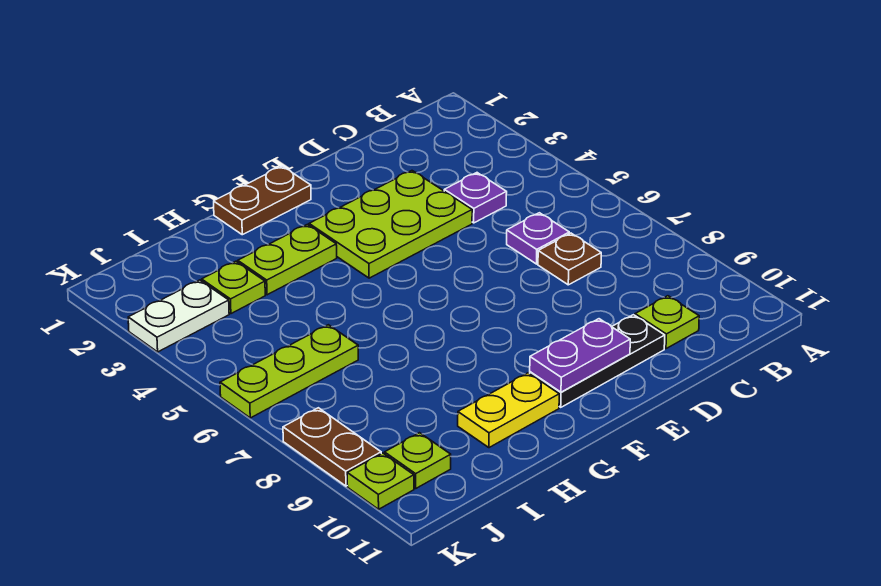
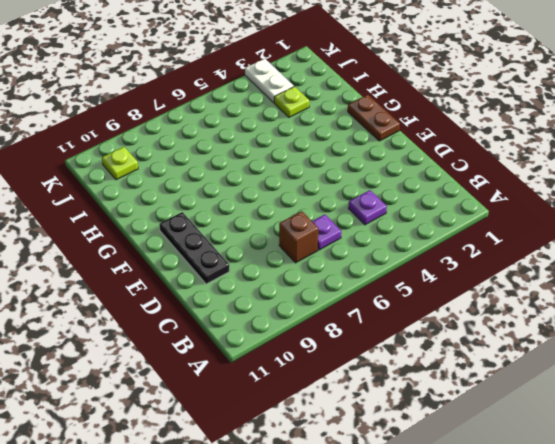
brown 1x1 brick [279,211,318,263] -> brown 1x1 plate [538,233,601,285]
none -> lime 1x1 plate [635,296,699,349]
none -> lime 2x3 plate [309,171,472,278]
none -> lime 1x2 plate [238,224,337,295]

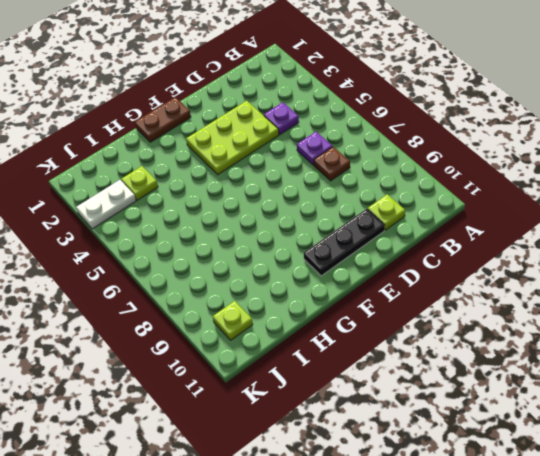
none -> lime 1x2 plate [238,224,337,295]
none -> yellow 1x2 plate [458,373,559,448]
none -> lime 1x3 plate [220,325,358,418]

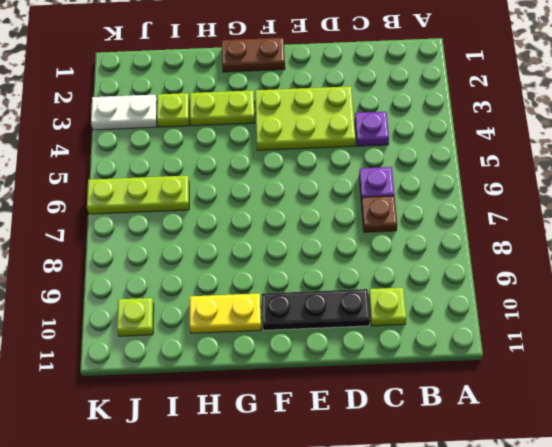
none -> brown 1x2 plate [283,408,381,486]
none -> lime 1x1 plate [347,453,414,509]
none -> purple 1x2 plate [530,319,630,392]

